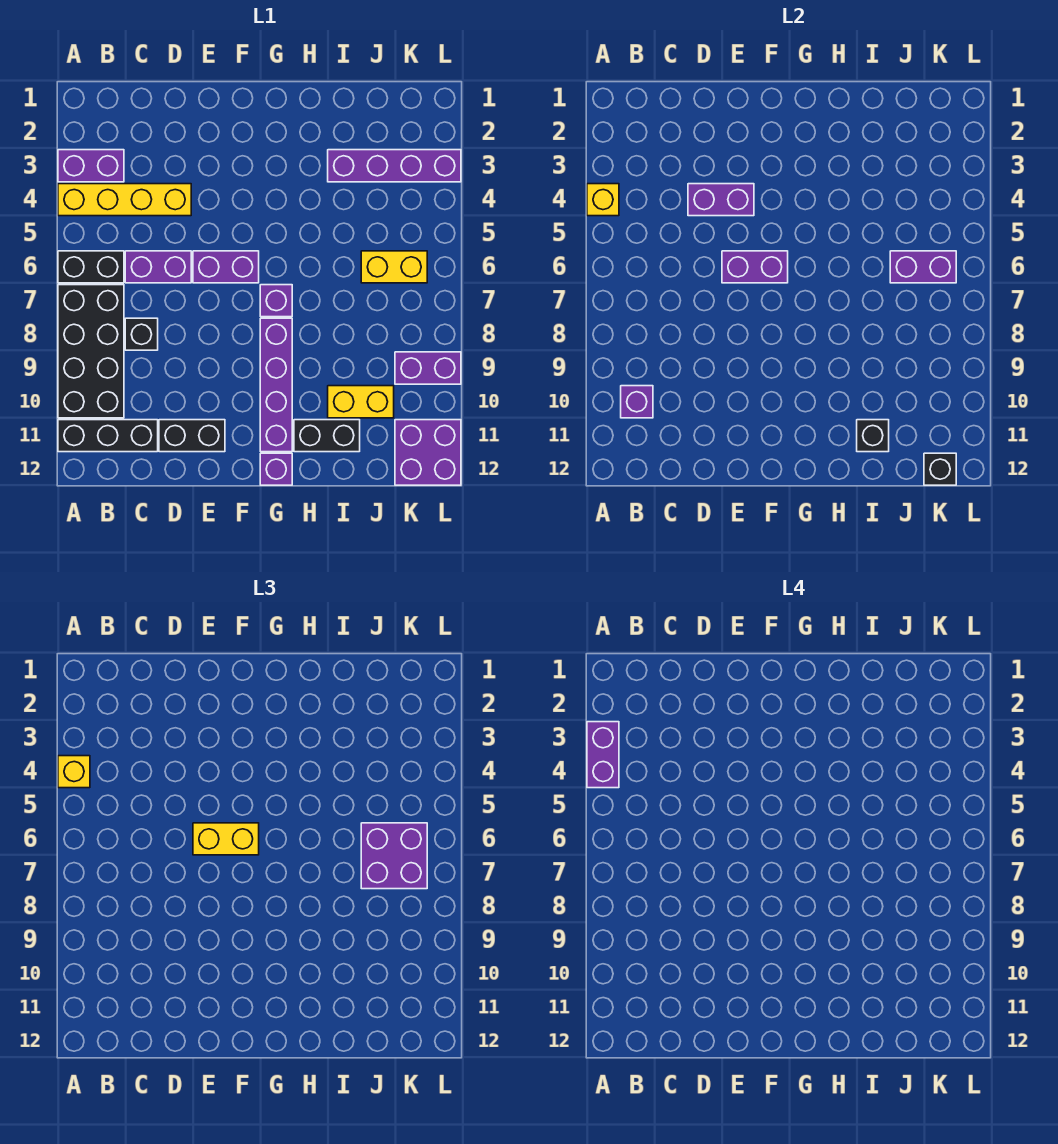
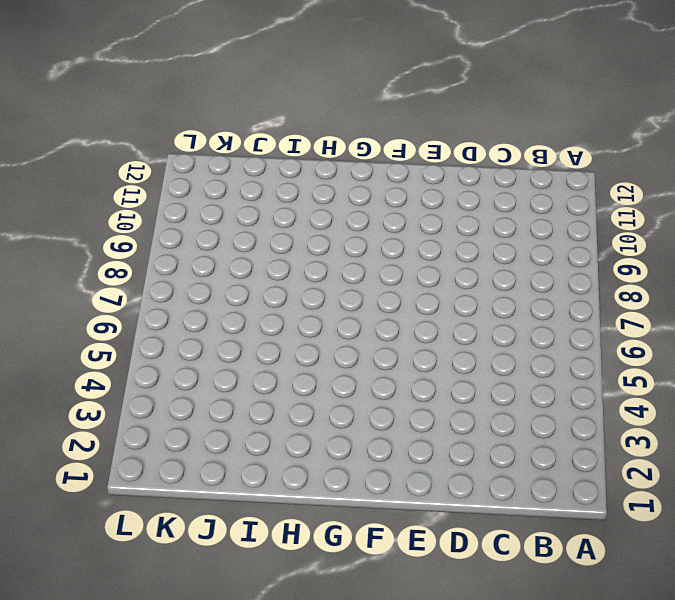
none -> purple 1x2 brick [58,150,124,182]
none -> yellow 1x4 brick [58,184,191,216]
none -> black 1x2 brick [58,251,124,283]

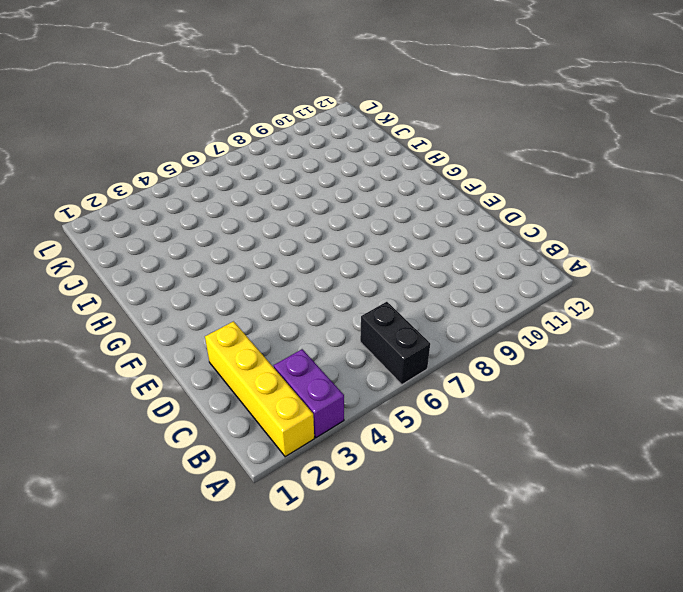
yellow 1x4 brick [205,321,314,457] -> yellow 1x4 brick moved to [58,184,191,216]
none -> black 2x4 brick [58,285,124,418]
none -> black 1x3 brick [58,420,158,452]
none -> purple 1x2 brick [125,251,191,283]

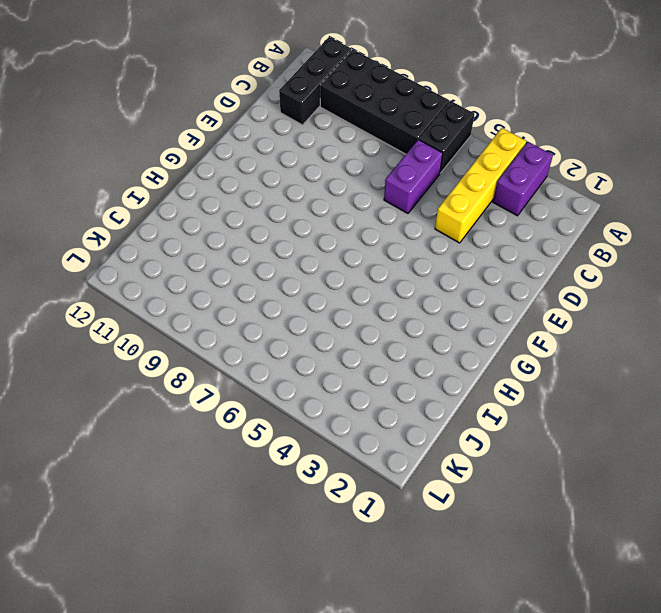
none -> black 1x1 brick [125,318,158,350]
none -> black 1x2 brick [159,420,225,452]
none -> purple 1x2 brick [193,251,259,283]

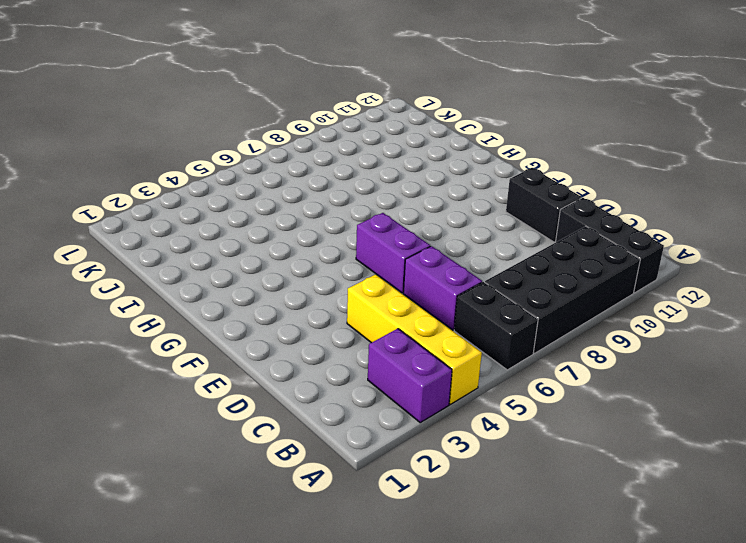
none -> black 1x1 brick [125,318,158,350]
none -> purple 1x1 brick [260,285,292,317]
none -> purple 1x4 brick [260,318,292,452]

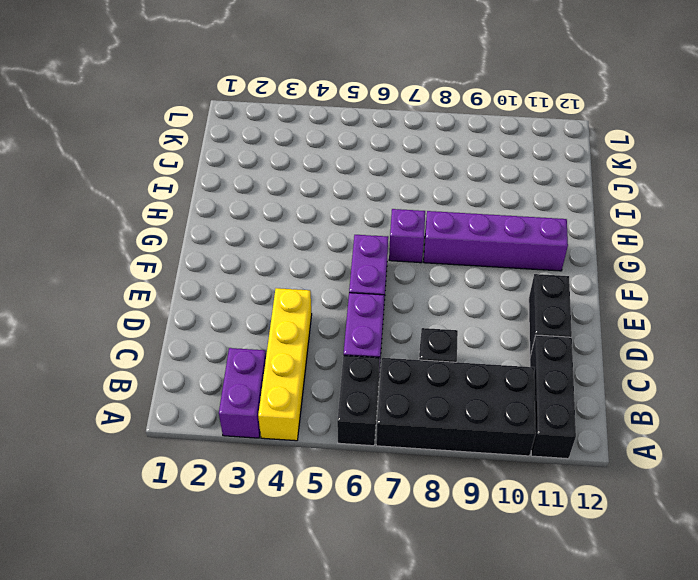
none -> purple 1x1 brick [260,453,292,485]
none -> black 1x2 brick [294,420,360,452]
none -> purple 1x4 brick [328,150,461,182]

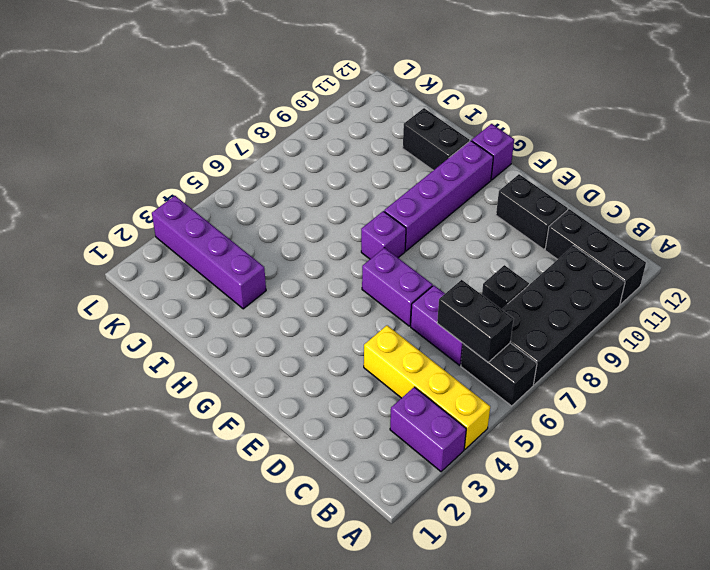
black 1x2 brick [437,280,514,362] -> none
none -> yellow 1x2 brick [328,386,394,418]
none -> yellow 1x2 brick [361,251,427,283]
none -> purple 1x2 brick [395,352,461,384]

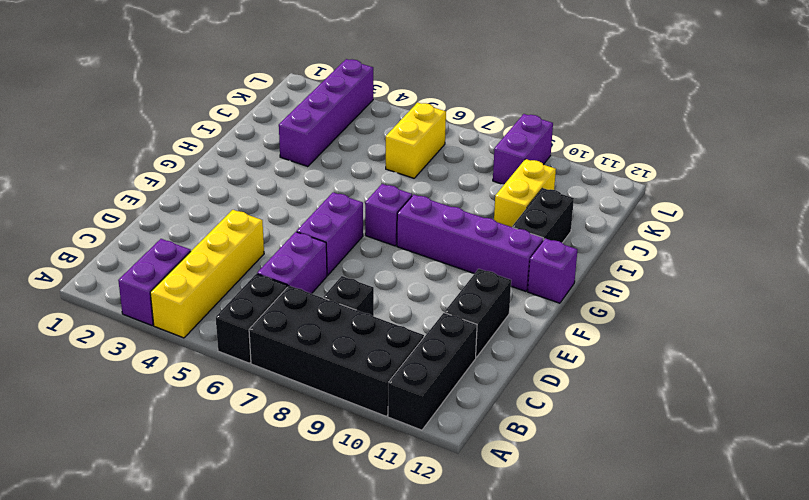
none -> purple 2x2 brick [395,420,461,485]
none -> yellow 1x1 brick [587,184,619,216]
none -> purple 1x1 brick [621,386,653,418]

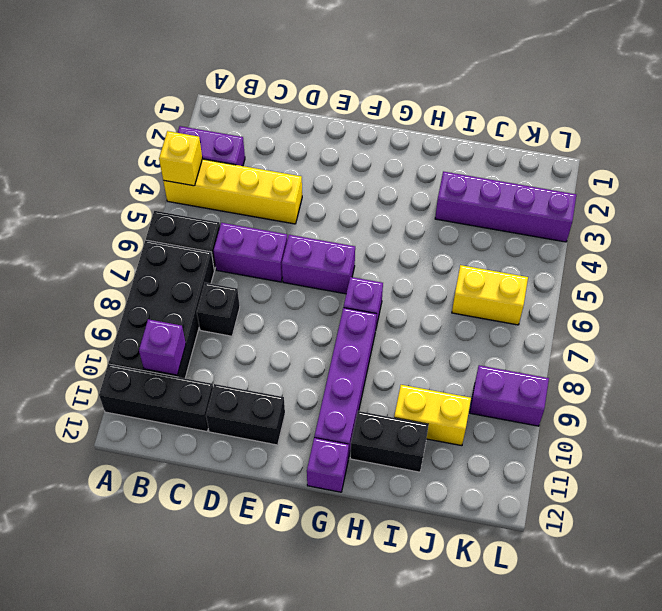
none -> purple 2x2 brick [395,420,461,485]
none -> purple 1x2 brick [688,184,754,216]
none -> purple 1x2 brick [722,251,788,283]

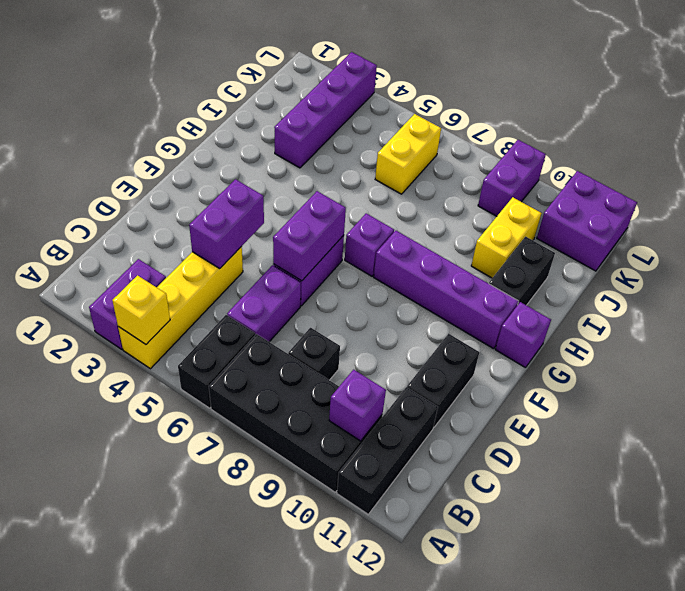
none -> black 1x1 brick [857,420,889,452]
none -> purple 1x2 brick [890,251,956,283]
none -> black 1x1 brick [924,453,956,485]

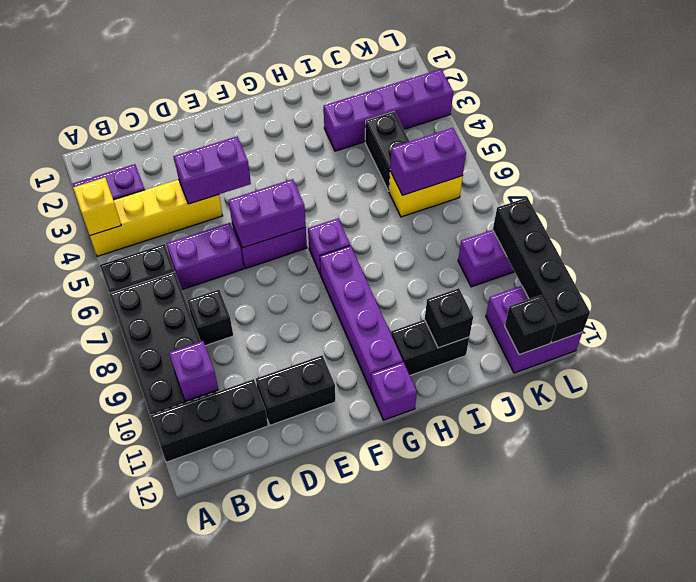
black 1x2 brick [365,112,410,191] -> none
black 1x4 brick [493,197,590,343] -> none
none -> yellow 1x2 brick [328,386,394,418]
none -> yellow 1x1 brick [58,756,90,788]
none -> yellow 1x2 brick [193,823,259,855]

